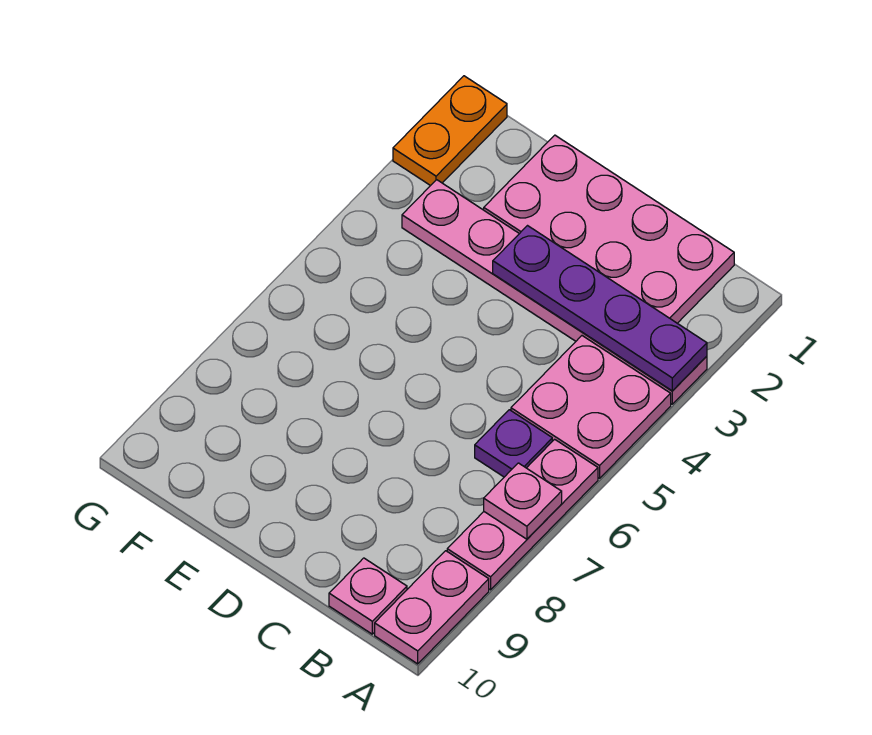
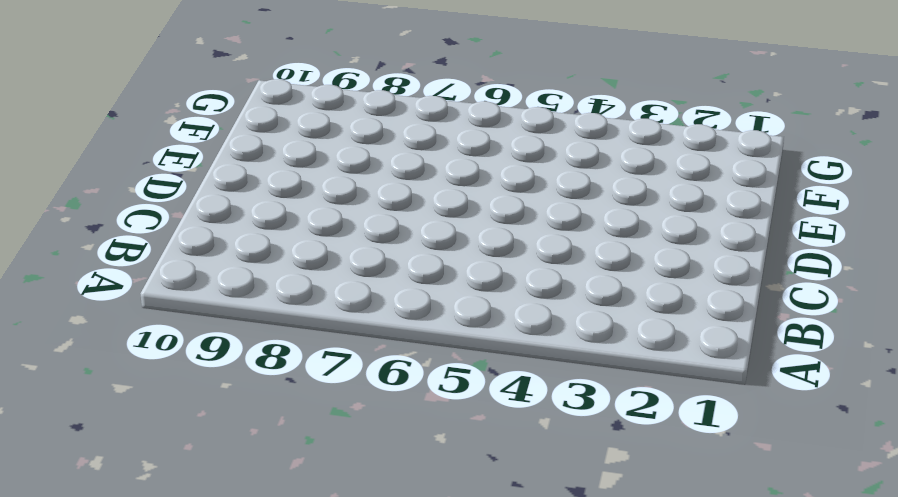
none -> pink 1x6 plate [402,180,707,404]
none -> pink 2x2 plate [511,336,671,478]

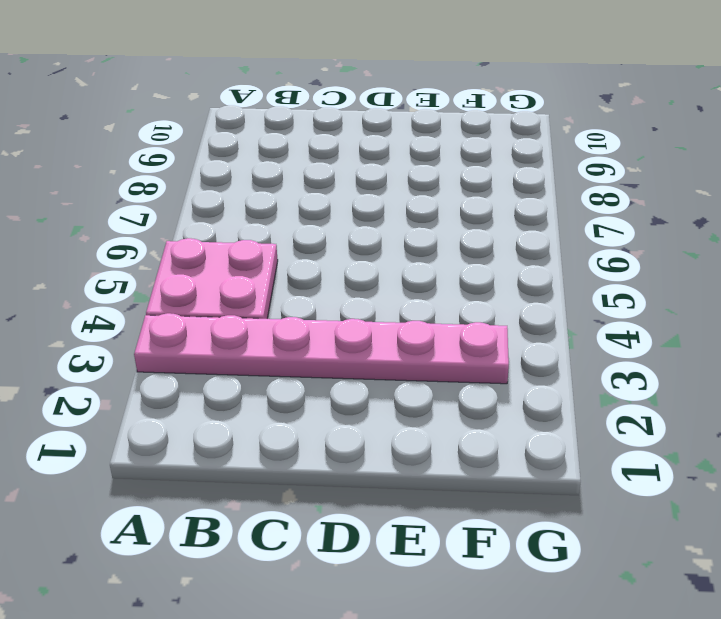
none -> pink 1x3 plate [447,439,598,590]
none -> pink 1x2 plate [375,551,489,664]

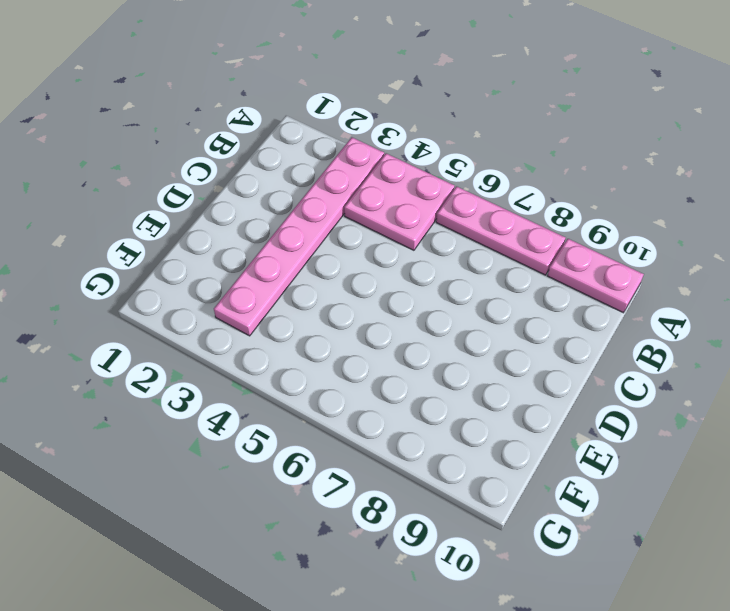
none -> pink 2x4 plate [484,135,734,323]
none -> purple 1x1 plate [475,410,552,477]

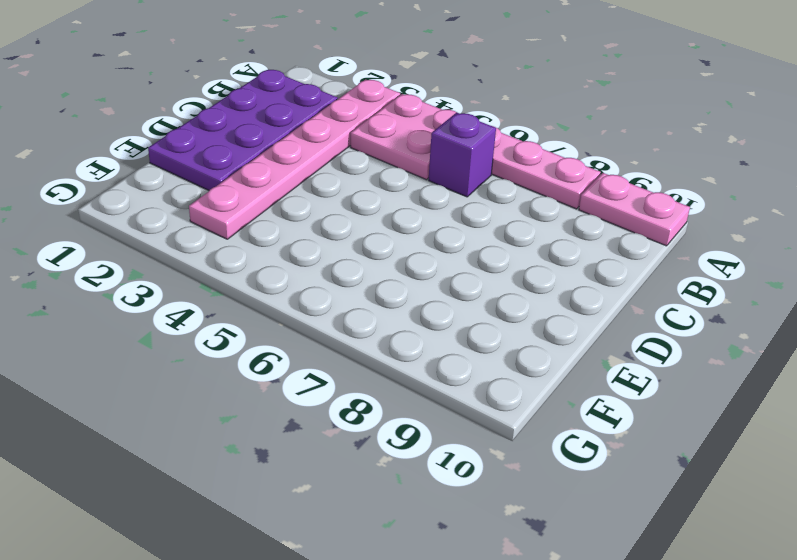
purple 2x4 plate [148,70,338,190] -> pink 2x4 plate [484,135,734,323]
purple 1x1 brick [429,112,496,197] -> purple 1x1 plate [475,410,552,477]
none -> pink 1x1 plate [329,558,407,634]
none -> orange 1x2 plate [393,76,507,186]

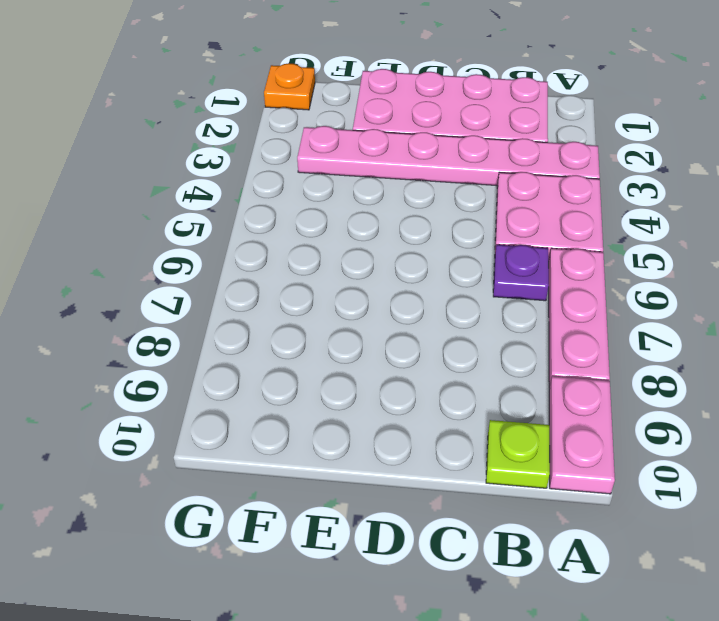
lime 1x1 plate [486,420,550,488] -> pink 1x1 plate [329,558,407,634]
orange 1x1 plate [264,63,315,110] -> orange 1x2 plate [393,76,507,186]
none -> purple 1x4 plate [493,226,707,391]
none -> pink 1x1 plate [484,463,562,539]

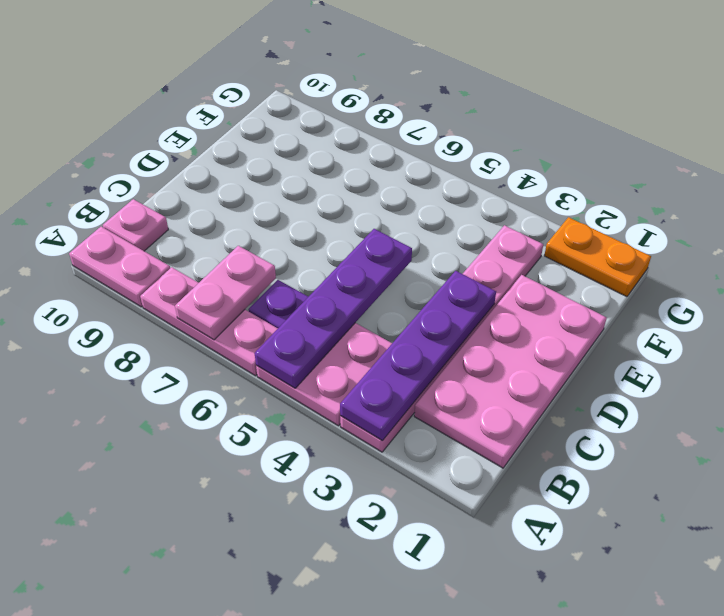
purple 1x4 plate [255,229,412,388] -> none
pink 1x2 plate [175,246,276,340] -> pink 1x1 plate [484,463,562,539]

